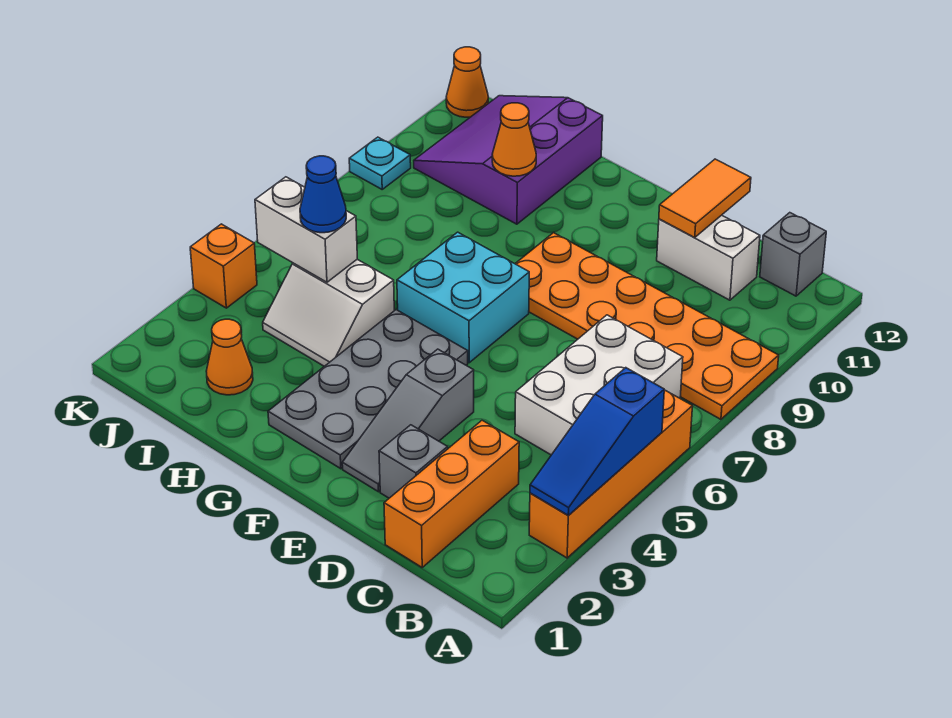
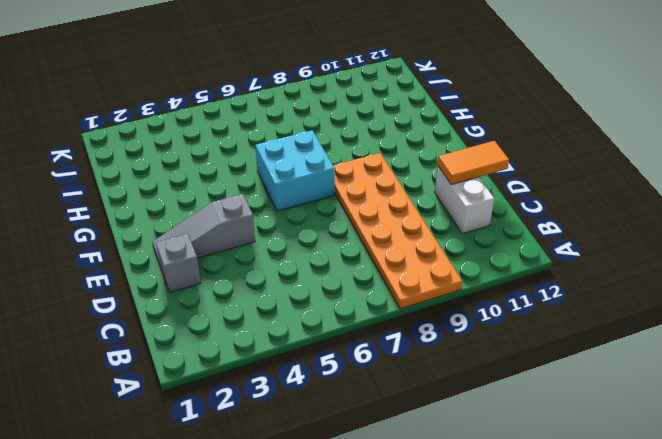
none -> orange 1x4 brick [529,390,693,558]
none -> white 2x3 brick [515,315,683,455]
none -> grey 1x1 brick [760,213,826,296]

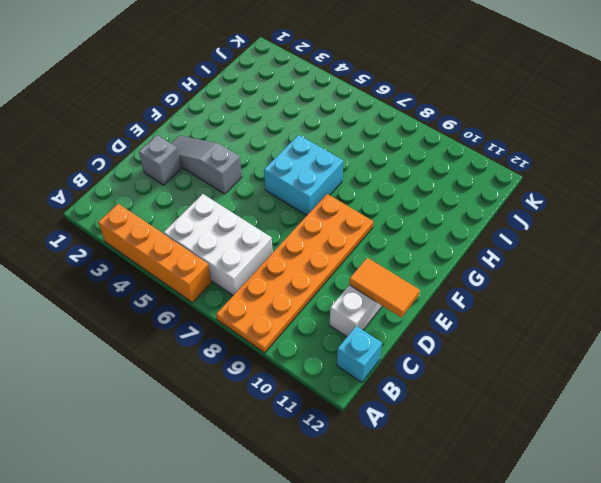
cyan 1x1 brick [337,326,382,383] -> grey 1x1 brick [760,213,826,296]
none -> orange 1x3 brick [384,420,519,567]
none -> grey 2x4 plate [268,310,468,469]
none -> white 2x2 slope [263,259,394,366]

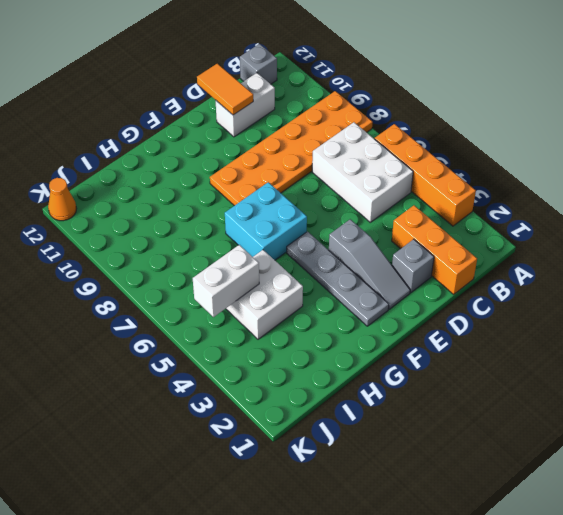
grey 1x4 plate [287,232,389,326] -> grey 2x4 plate [268,310,468,469]
white 2x2 brick [226,250,303,339] -> white 2x2 slope [263,259,394,366]
none -> purple 3x3 slope [414,96,603,224]
none -> orange 1x1 cone [206,319,253,395]
none -> orange 1x1 brick [190,224,257,308]

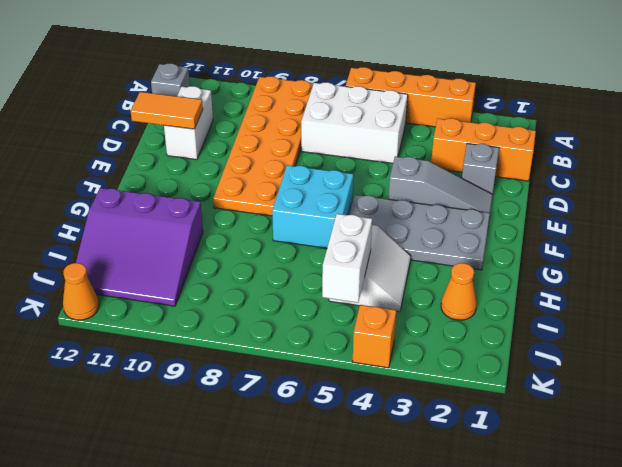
none -> cyan 1x1 plate [349,137,411,189]
none -> blue 1x3 slope [530,368,664,516]
none -> orange 1x1 cone [492,103,536,176]

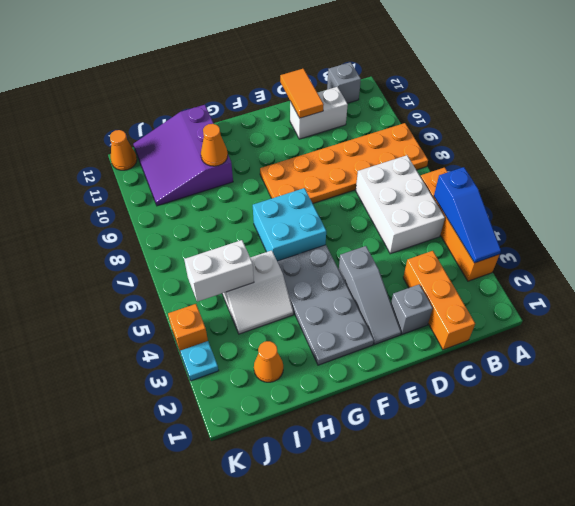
cyan 1x1 plate [180,341,219,381] -> cyan 1x1 plate moved to [349,137,411,189]
none -> blue 1x1 cone [300,156,346,233]

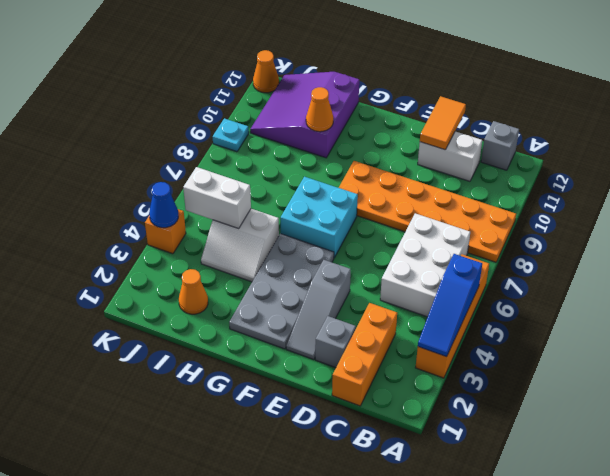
blue 1x1 cone [149,182,178,228] -> blue 1x1 cone moved to [300,156,346,233]

